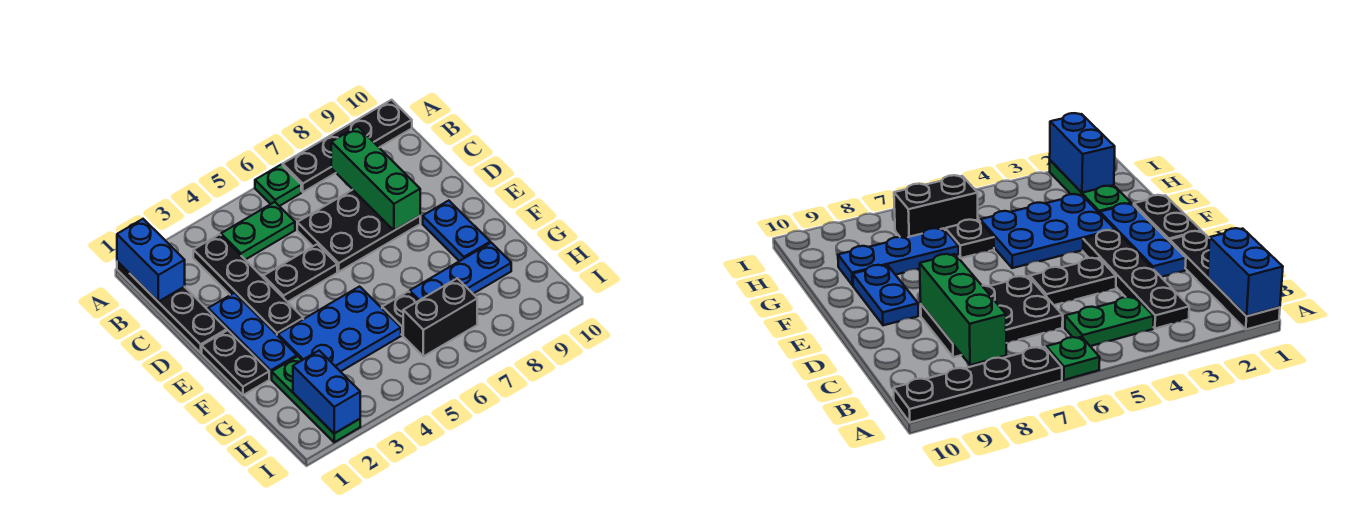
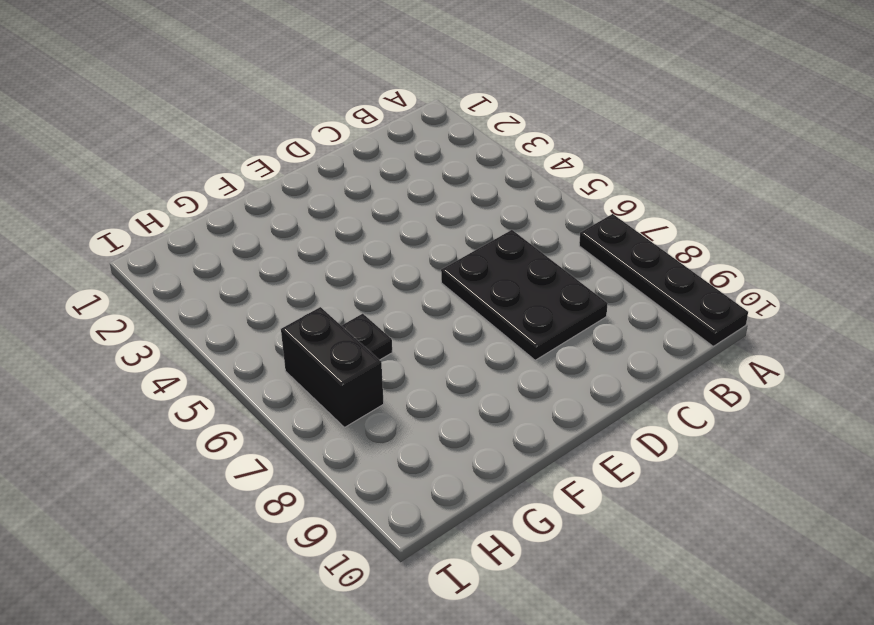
none -> black 1x4 plate [117,261,227,353]
none -> green 1x1 plate [255,165,301,206]
none -> black 1x4 plate [193,234,303,336]

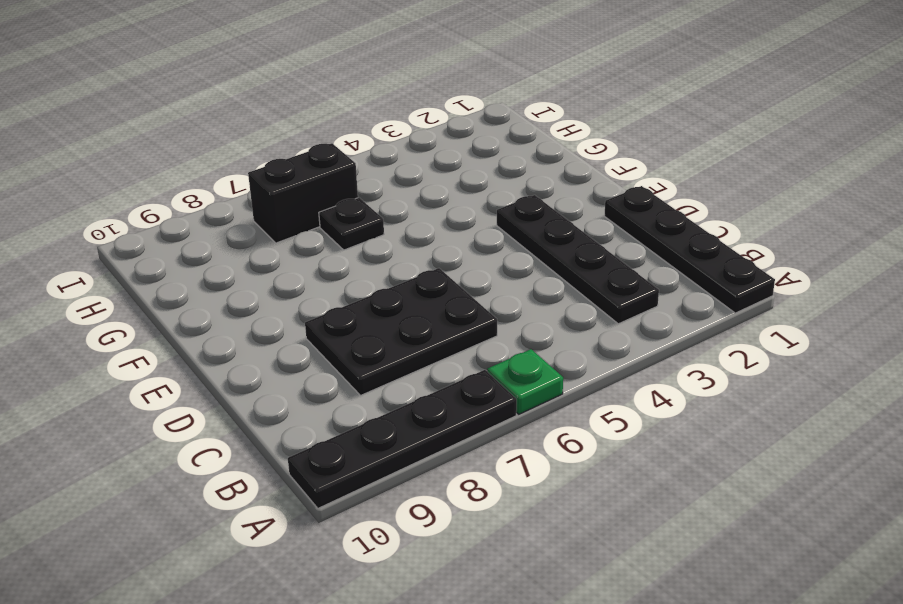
none -> green 1x2 plate [221,202,295,260]
none -> blue 1x3 plate [208,293,297,379]
none -> black 1x2 plate [263,244,337,302]

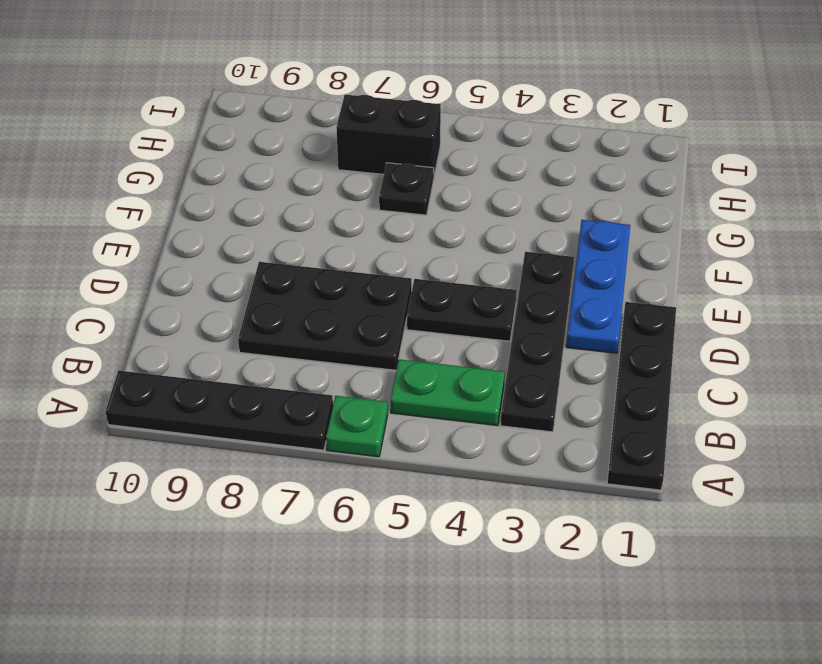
none -> black 1x2 plate [202,330,269,395]
none -> blue 1x2 plate [423,201,490,261]
none -> blue 2x3 plate [278,287,401,372]

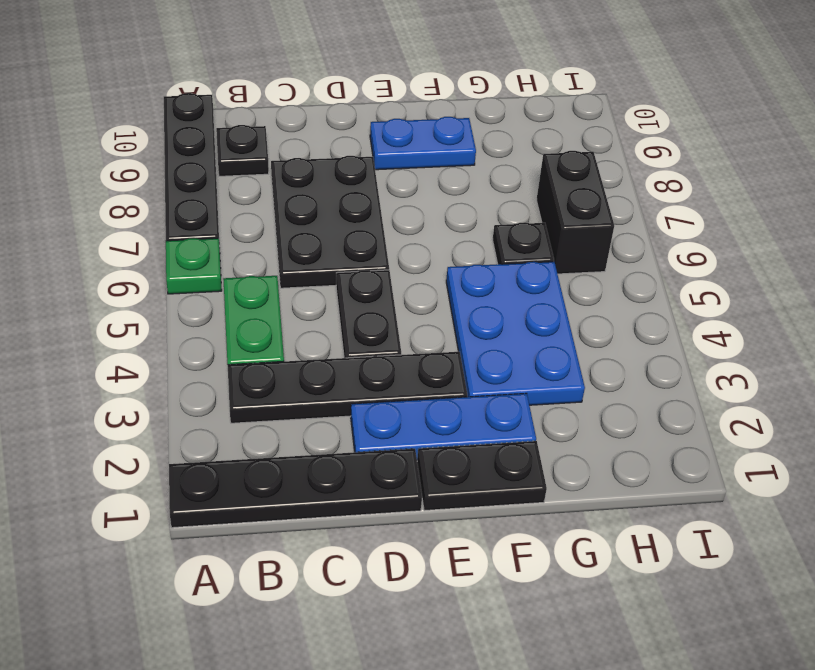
black 1x1 plate [216,125,269,176] -> none
none -> green 1x3 plate [272,356,360,442]
none -> blue 1x3 plate [410,243,511,301]
none -> blue 1x2 brick [117,219,185,302]

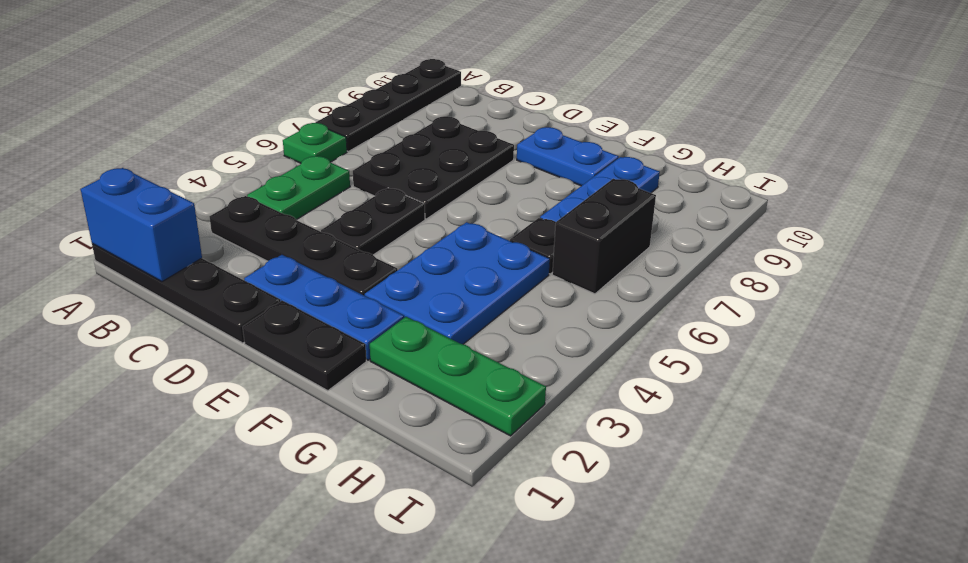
none -> green 1x3 brick [331,126,420,230]
none -> blue 1x2 brick [293,351,360,433]

